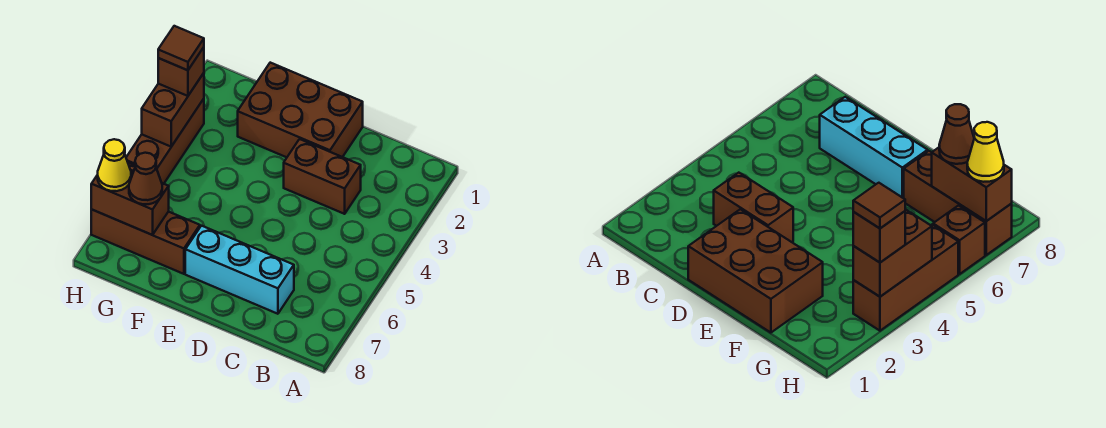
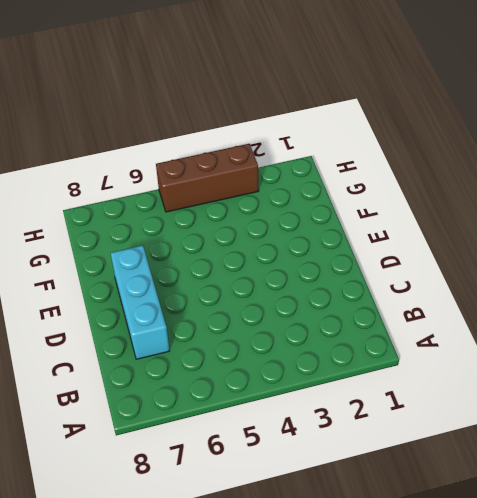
none -> brown 1x2 brick [284,139,361,214]
none -> brown 2x3 brick [238,63,363,157]
none -> brown 1x3 brick [91,210,200,274]

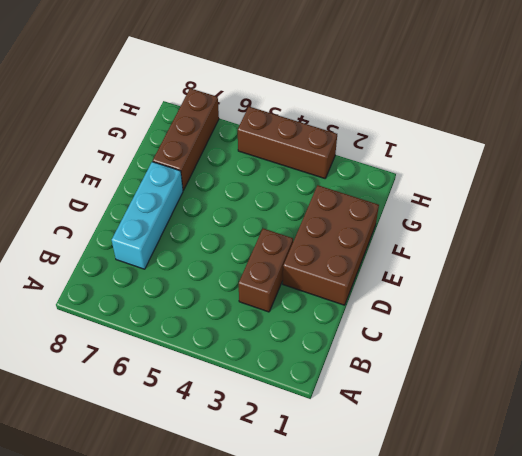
none -> brown 1x1 brick [933,206,985,274]
none -> brown 1x2 brick [91,170,169,235]
none -> brown 1x2 brick [142,73,204,147]

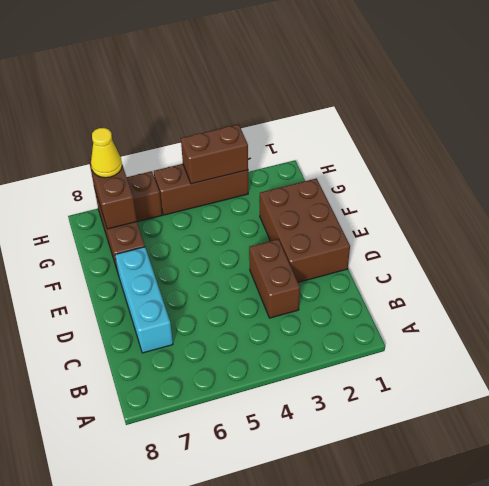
none -> brown 1x1 cone [129,153,162,204]
none -> brown 1x1 brick [158,47,204,96]
none -> brown 1x1 tile [158,26,204,70]

